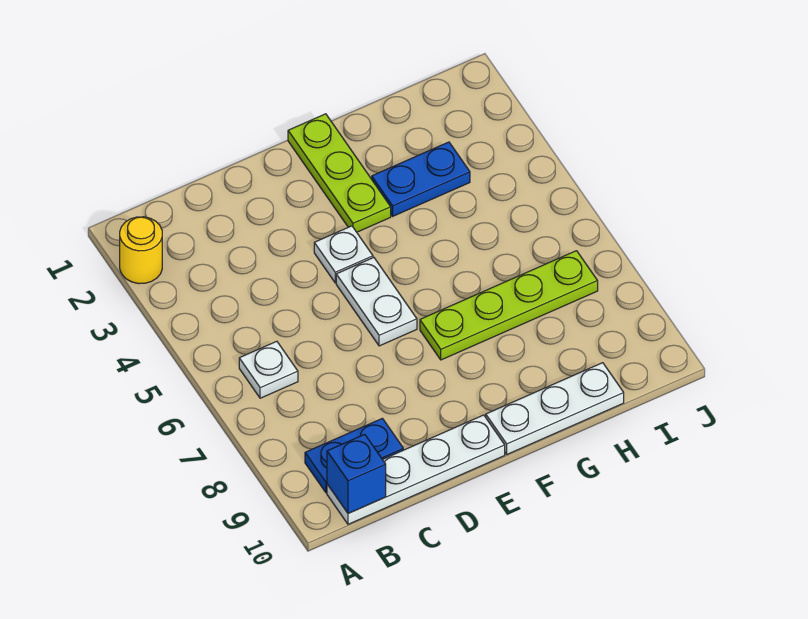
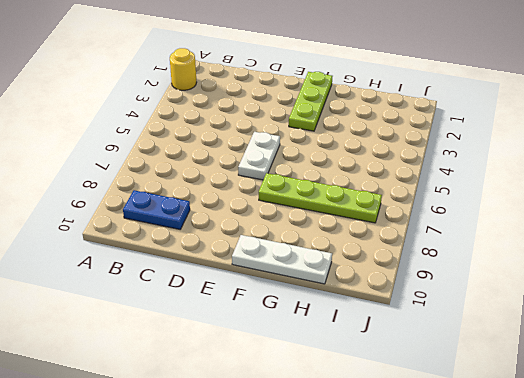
none -> white 1x1 plate [239,341,298,398]
none -> white 1x4 plate [327,415,505,524]

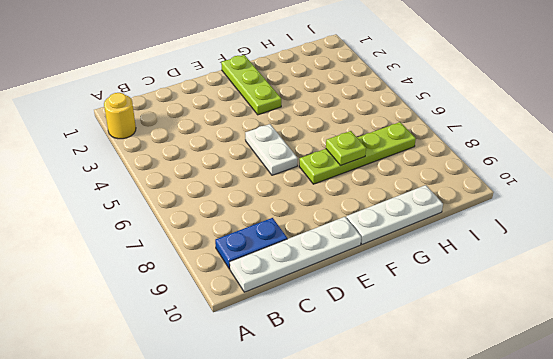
lime 1x1 plate [326,131,366,165] -> none
none -> white 1x1 plate [239,341,298,398]
none -> white 1x1 plate [314,226,373,283]

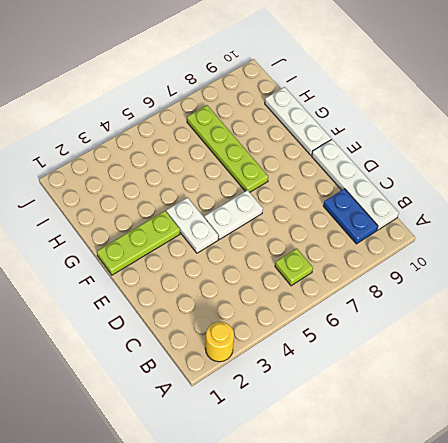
lime 1x1 plate [275,248,313,286] -> white 1x1 plate [239,341,298,398]
white 1x2 plate [166,197,219,253] -> white 1x1 plate [314,226,373,283]
none -> blue 1x2 plate [372,142,470,216]
none -> blue 1x1 brick [327,434,386,513]

